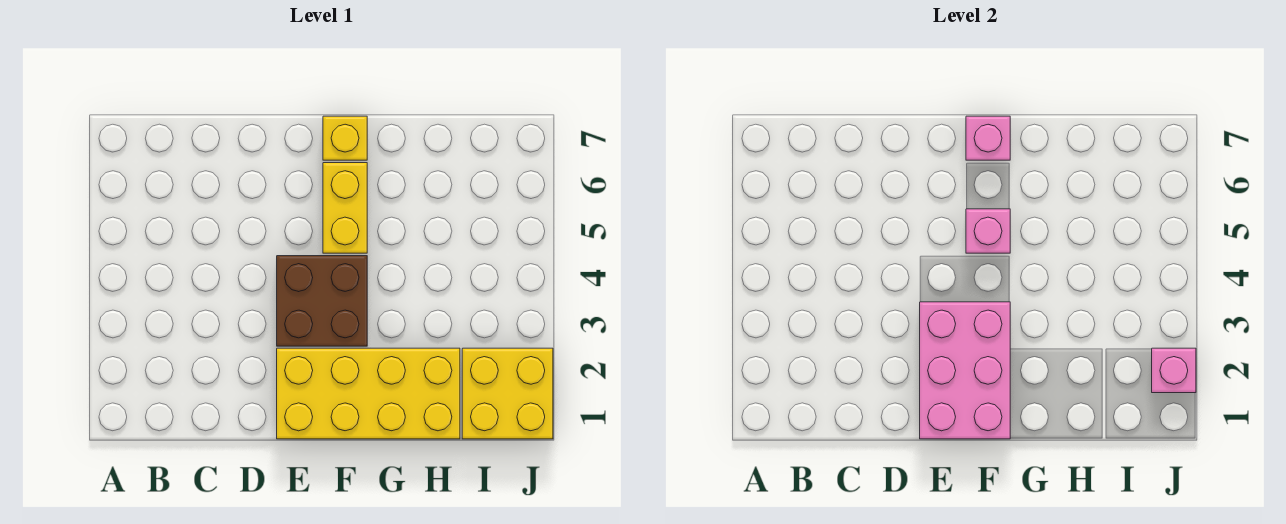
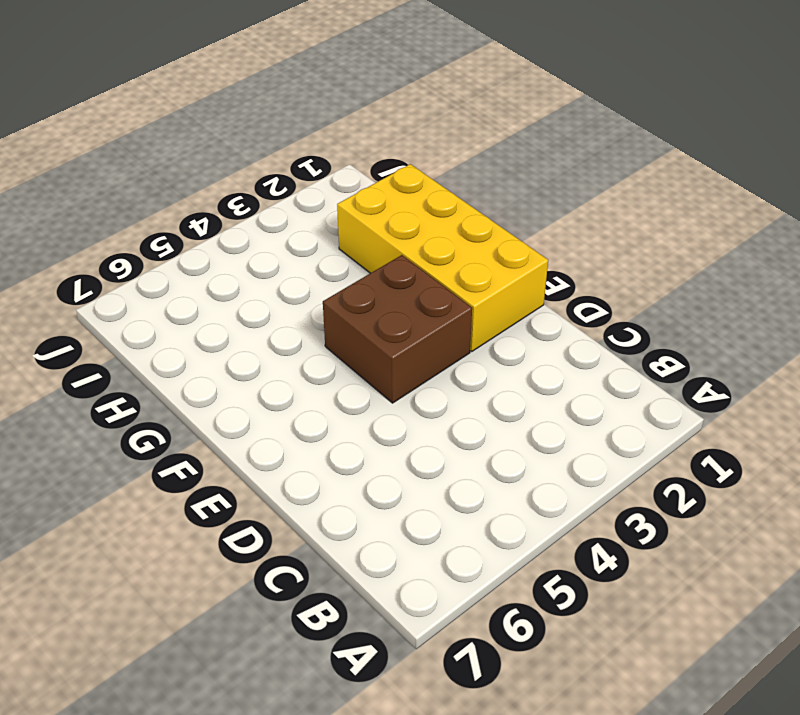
none -> yellow 1x2 brick [323,163,367,253]
none -> yellow 1x1 brick [323,116,367,160]

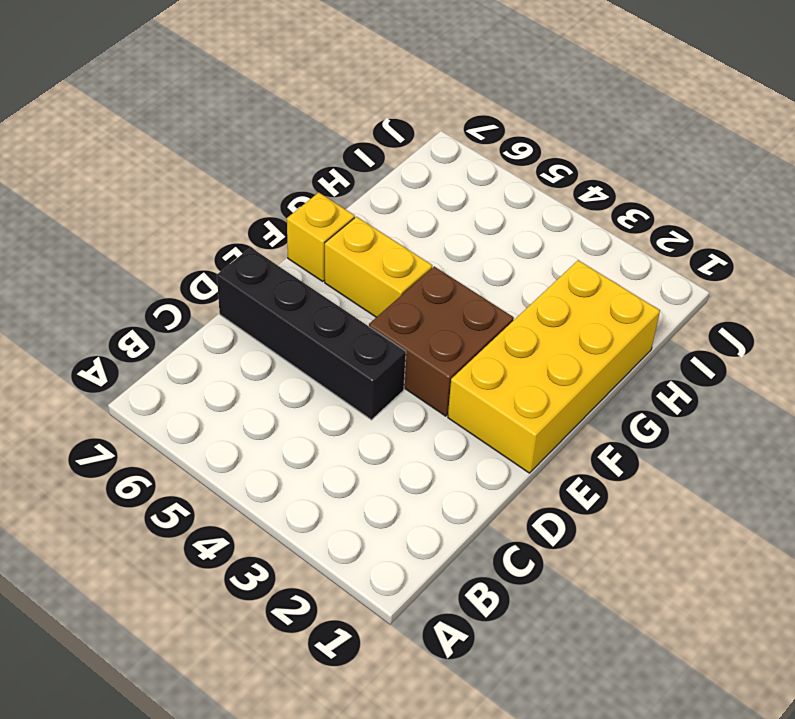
black 1x4 brick [217,247,406,420] -> none
none -> yellow 2x2 brick [462,348,553,439]
none -> pink 2x3 brick [920,302,1010,439]

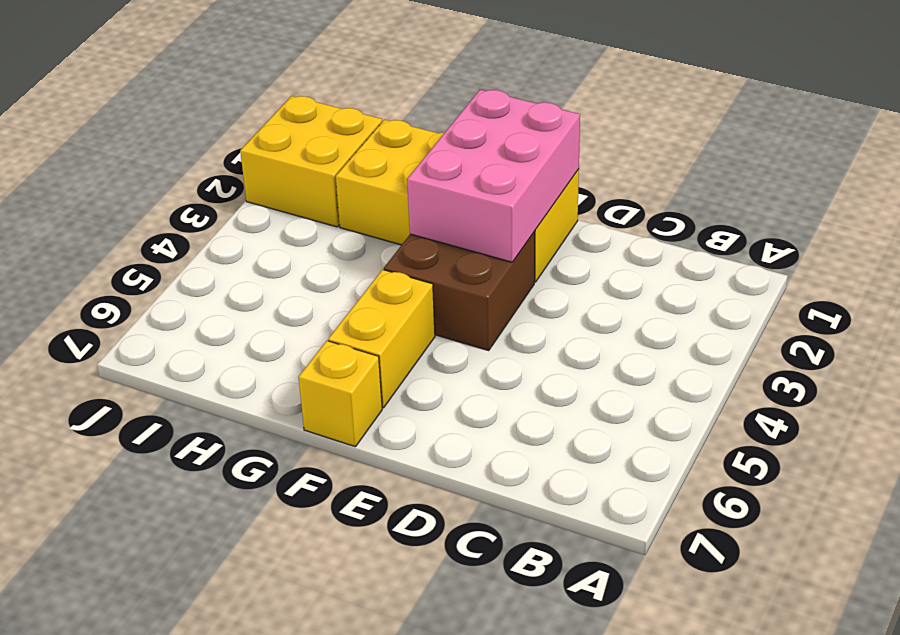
none -> pink 1x1 brick [966,209,1010,253]
none -> pink 1x1 brick [966,116,1010,160]

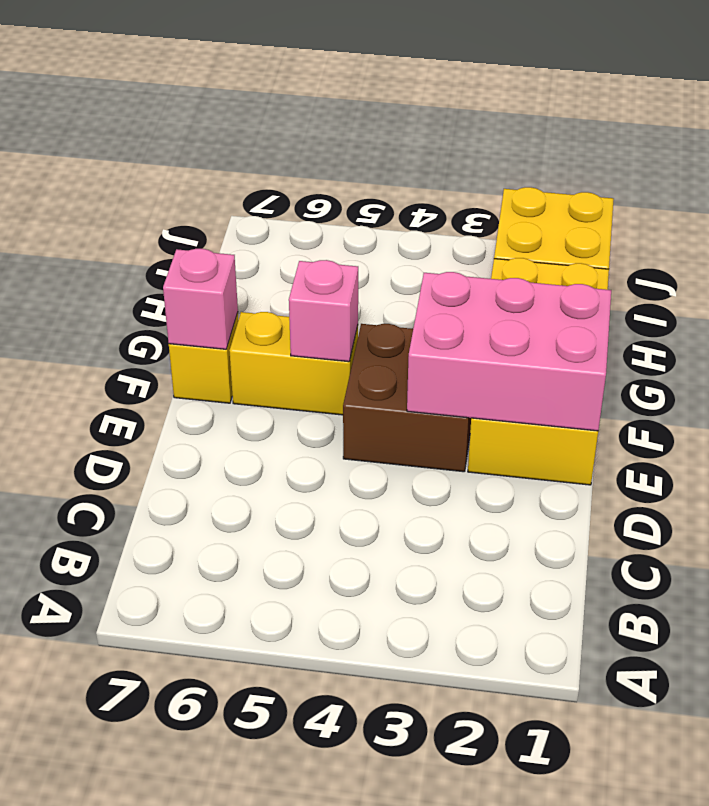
none -> pink 1x1 brick [1152,348,1196,393]

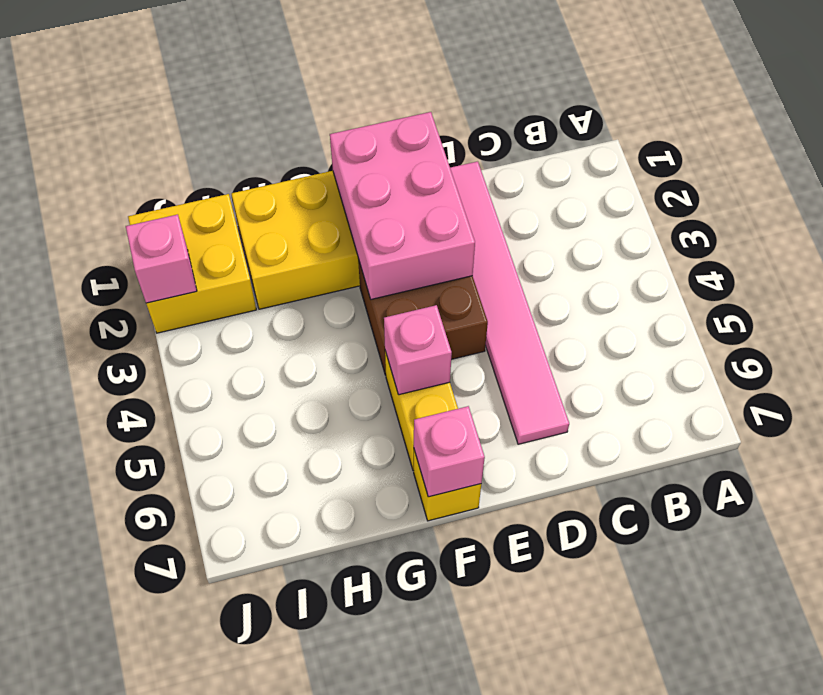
pink 1x6 tile [450,161,569,444] -> none

